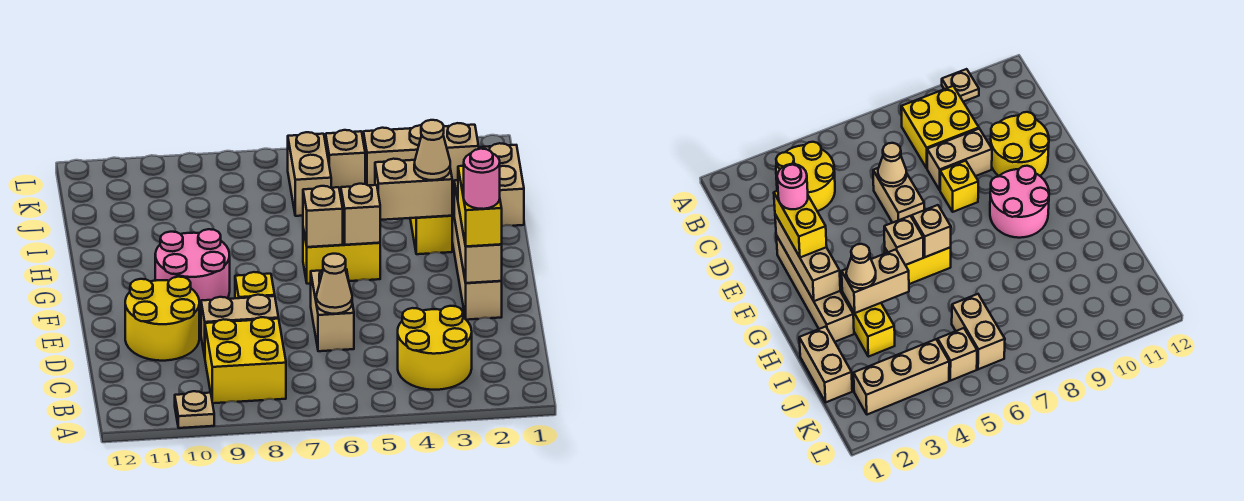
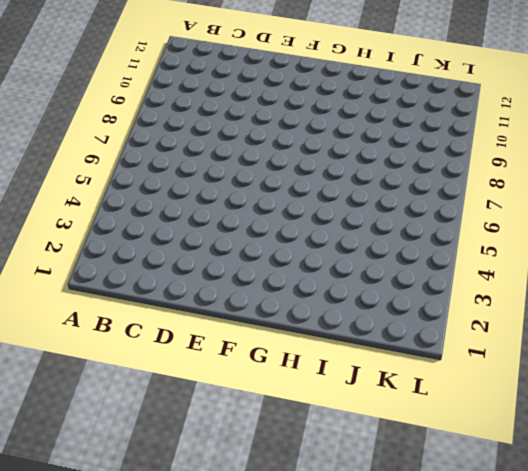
none -> tan 1x1 plate [175,391,214,428]
none -> yellow 2x2 round brick [398,306,472,390]
none -> yellow 2x2 brick [205,317,286,403]

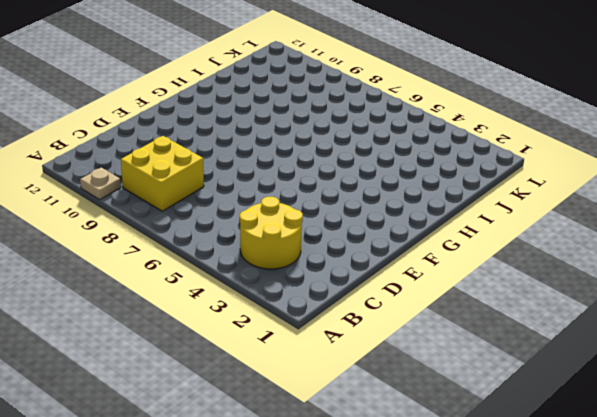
none -> tan 1x2 brick [311,269,354,351]
none -> tan 1x2 brick [201,295,279,356]
none -> yellow 2x2 round brick [125,277,199,361]

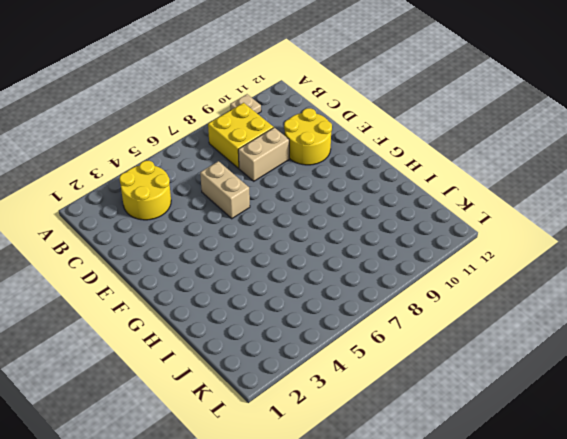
none -> tan 1x4 brick [452,194,502,320]
none -> yellow 1x1 brick [235,272,275,298]
none -> pink 2x2 round brick [155,229,230,313]

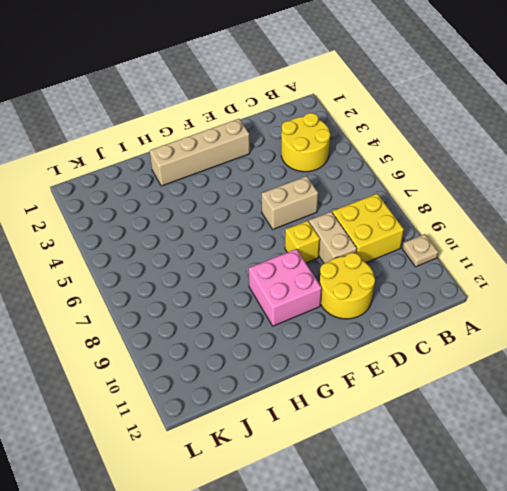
pink 2x2 brick [249,249,322,326] -> pink 2x2 round brick [155,229,230,313]
none -> yellow 1x2 brick [303,229,380,284]
none -> yellow 1x2 brick [410,216,452,254]
none -> tan 1x2 brick [481,143,524,226]

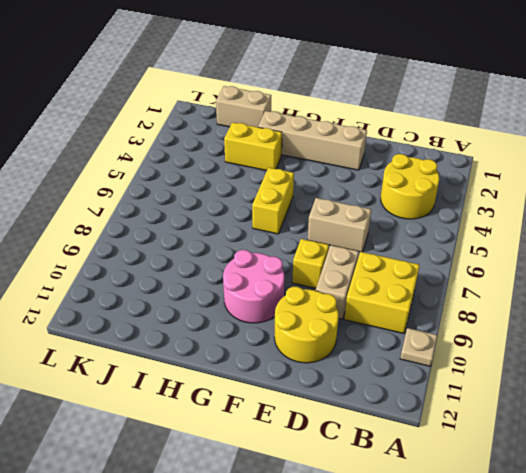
none -> tan 1x2 brick [288,132,331,216]
none -> tan 1x3 brick [363,123,479,186]
none -> tan 1x1 brick [326,130,365,191]

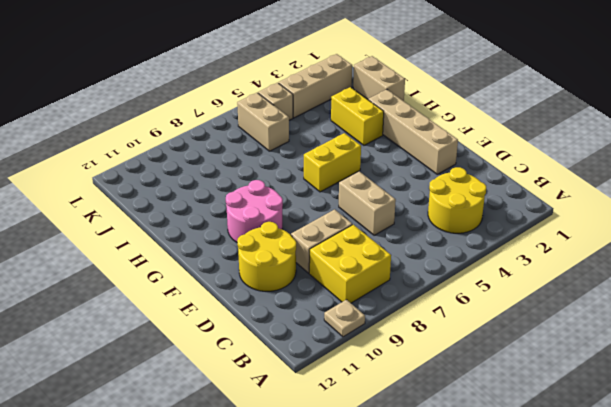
none -> yellow 1x1 brick [235,272,275,298]
none -> tan 1x1 cone [316,254,352,314]
none -> tan 1x3 brick [454,180,502,283]

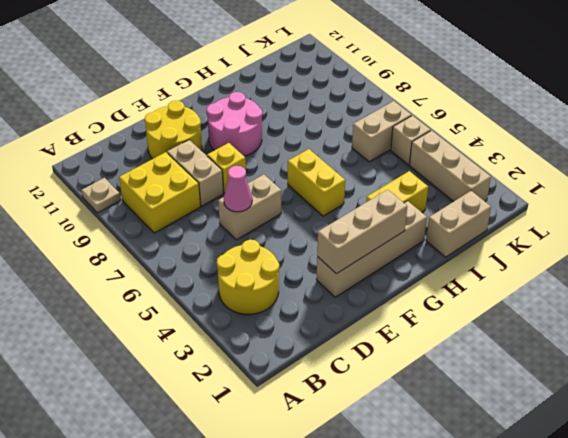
pink 1x1 cone [224,166,252,212] -> tan 1x1 cone [316,254,352,314]
none -> tan 1x1 brick [341,184,380,245]
none -> tan 1x1 brick [303,186,343,247]
none -> tan 1x2 brick [375,159,452,220]

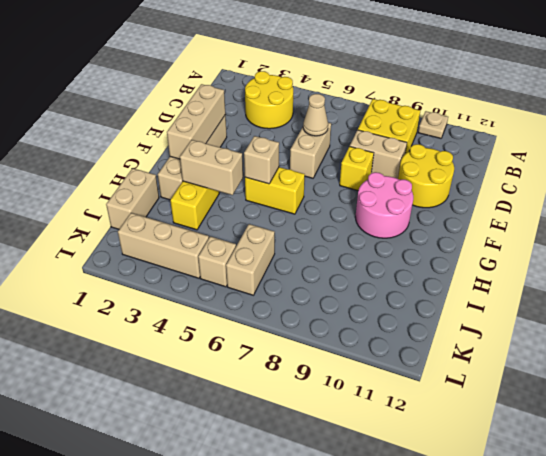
none -> tan 1x1 brick [303,186,343,247]
none -> yellow 1x2 brick [458,166,502,246]
none -> tan 1x1 cone [414,120,450,180]

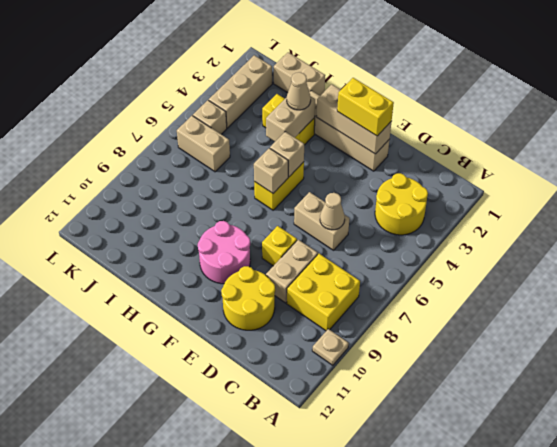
none -> pink 1x1 round brick [464,149,500,209]

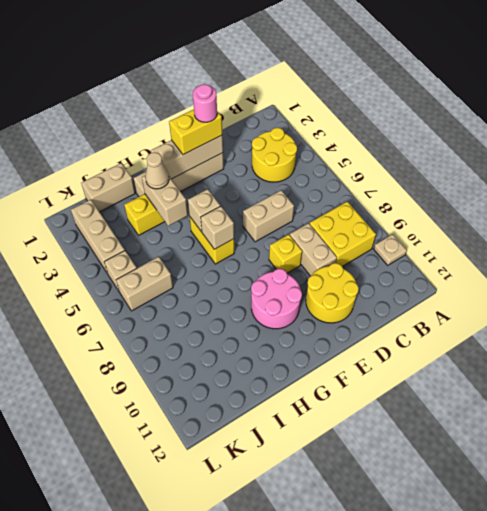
none -> tan 1x1 cone [316,254,352,314]

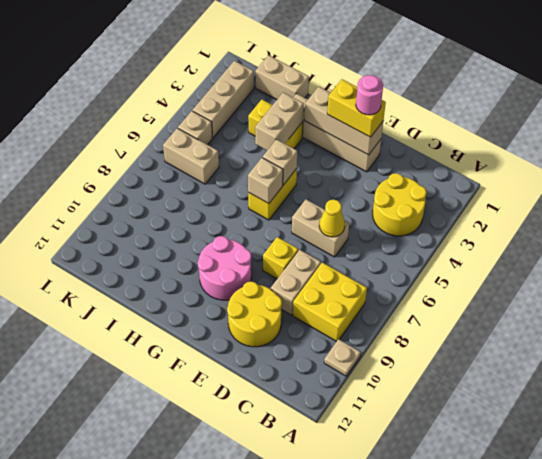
yellow 1x1 cone [319,200,345,237] -> tan 1x1 cone [316,254,352,314]
none -> tan 1x1 cone [414,120,450,180]

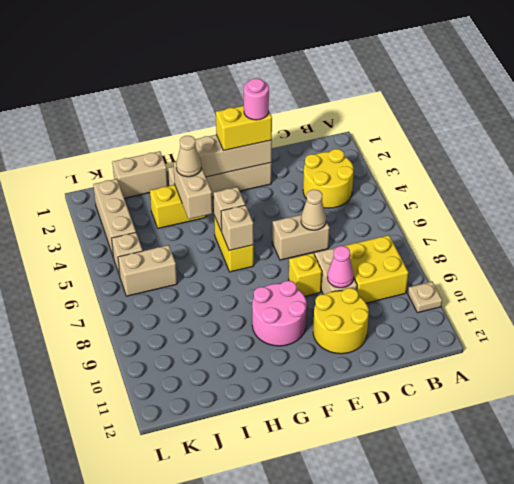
pink 1x1 cone [327,246,354,288] -> none

